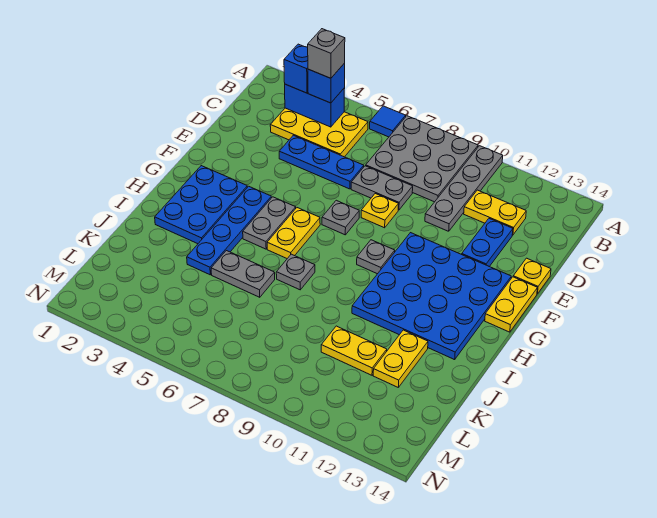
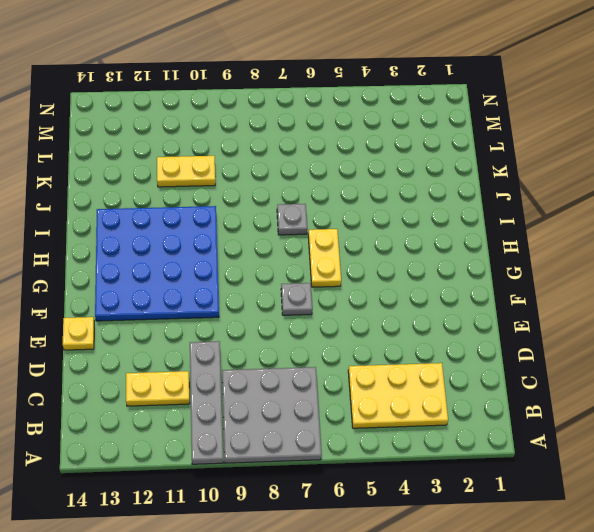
none -> blue 1x1 tile [370,106,406,137]
none -> blue 1x3 plate [279,135,364,189]
none -> grey 1x2 plate [351,166,413,210]

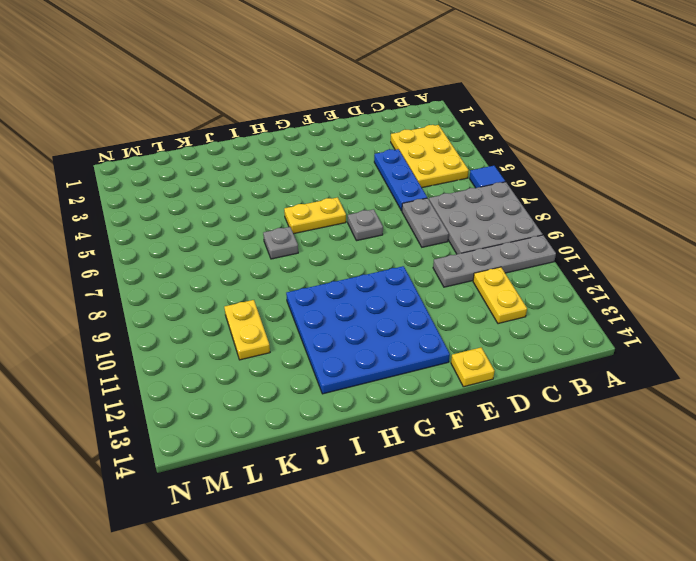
none -> blue 1x2 plate [462,219,513,267]
none -> yellow 1x1 plate [361,194,399,228]
none -> yellow 1x2 plate [485,277,537,332]

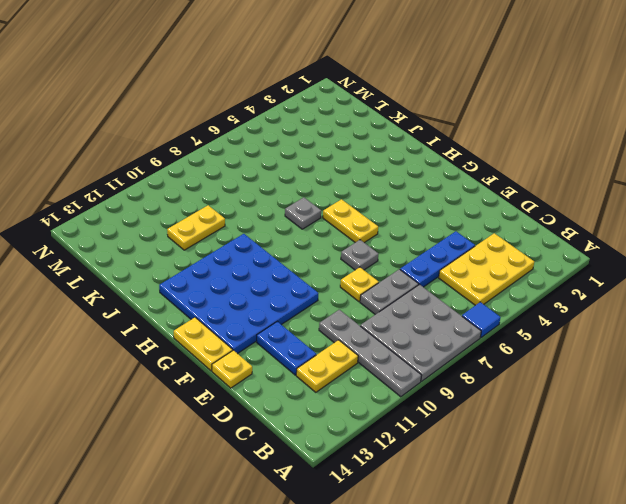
none -> blue 2x3 plate [155,166,247,244]
none -> blue 1x4 plate [187,186,271,275]
none -> grey 1x2 plate [243,197,296,249]

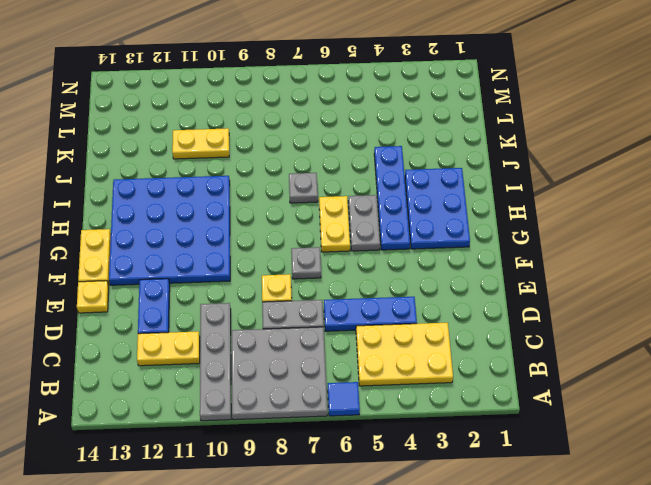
none -> grey 1x1 plate [357,240,395,274]
none -> grey 1x2 plate [211,251,275,297]
none -> yellow 1x2 plate [373,330,428,387]

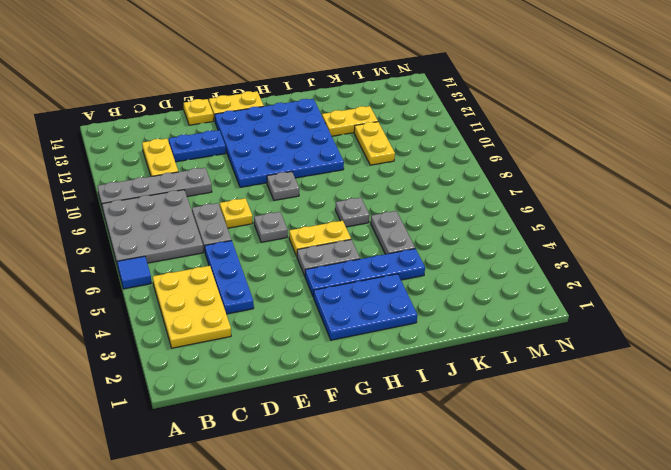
none -> blue 1x2 brick [285,84,345,127]
none -> blue 1x1 brick [284,44,308,93]
none -> blue 1x1 brick [308,63,345,103]

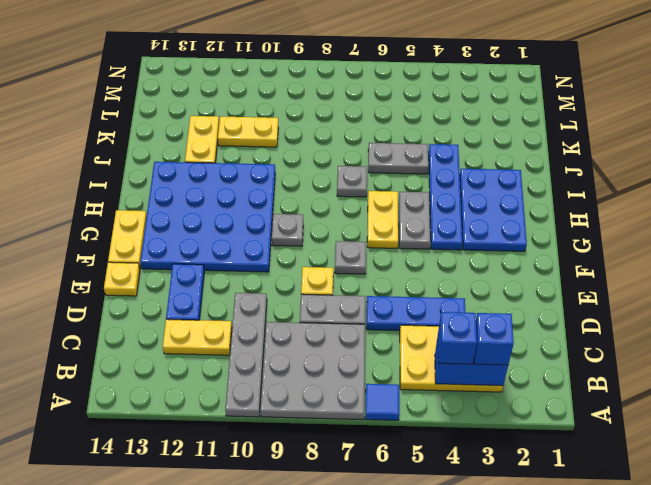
none -> grey 1x1 brick [308,29,345,78]

